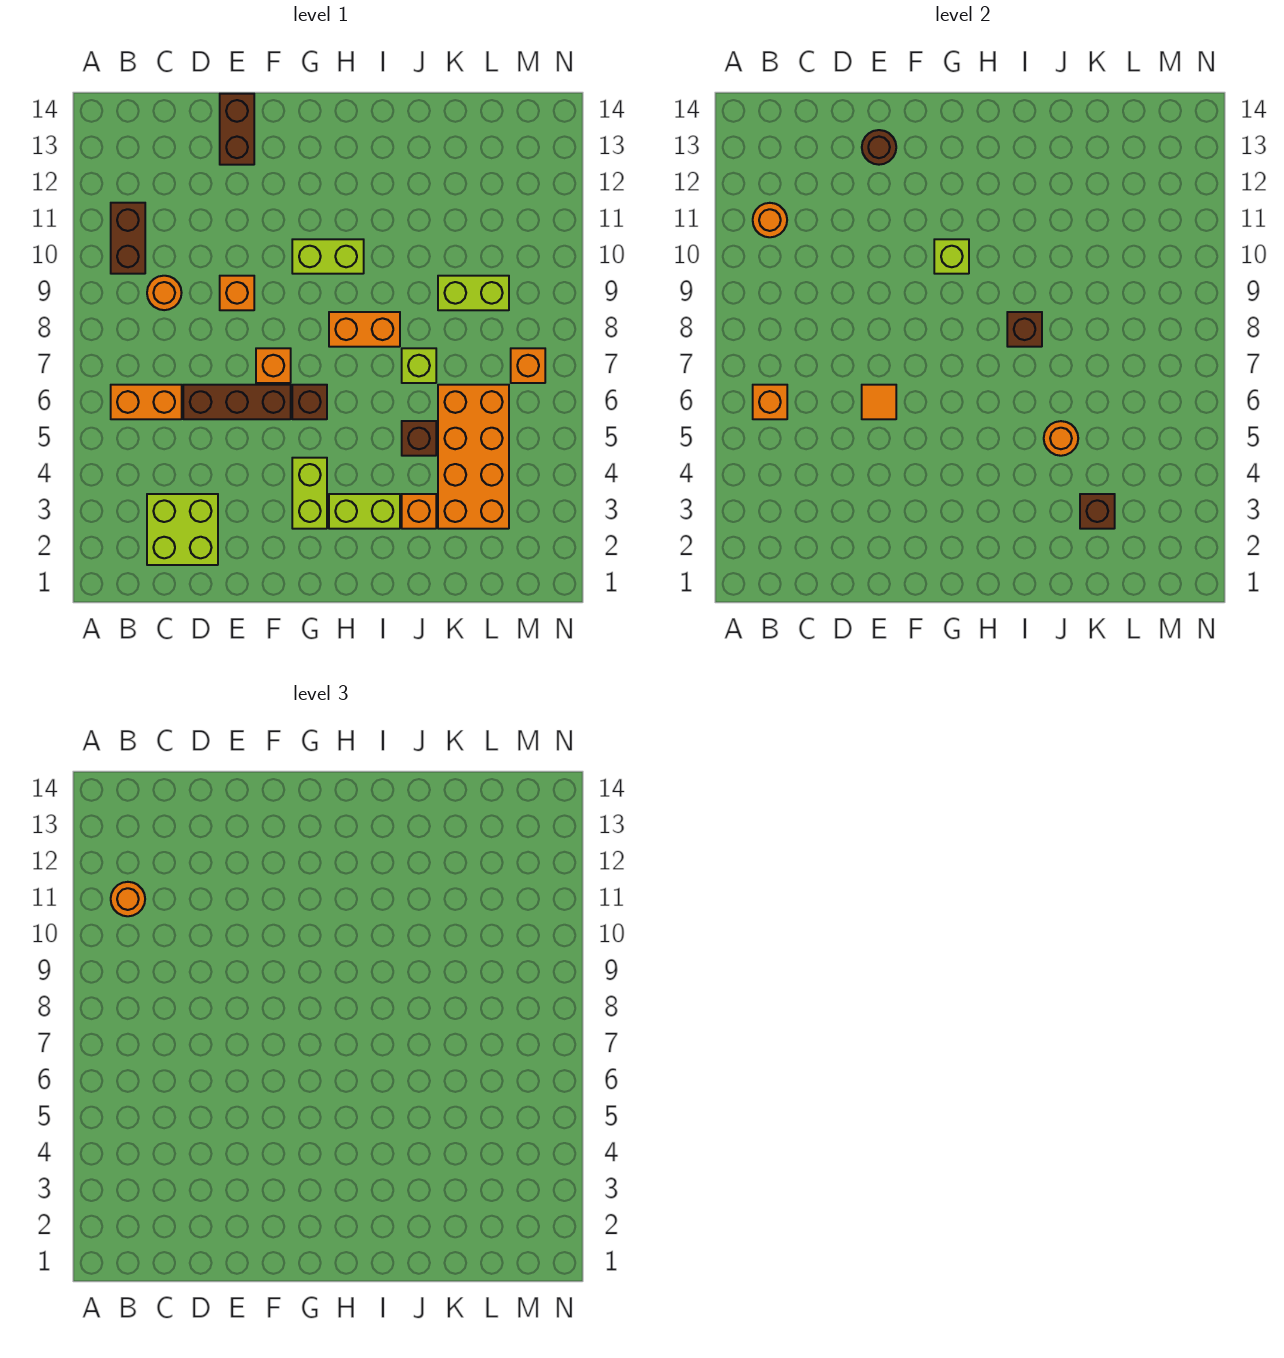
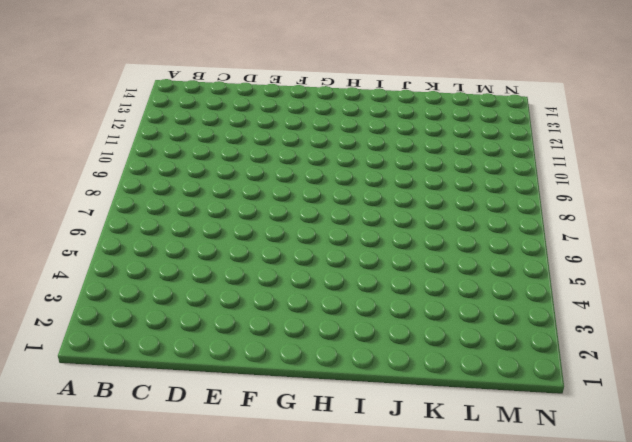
none -> orange 1x2 brick [111,385,182,419]
none -> brown 1x2 brick [111,203,145,274]
none -> lime 2x2 brick [147,494,218,565]

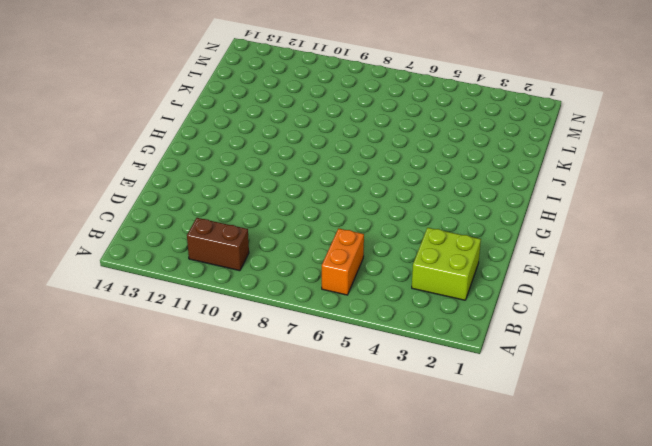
none -> orange 1x1 round brick [147,276,182,310]
none -> brown 1x3 brick [183,385,291,419]
none -> orange 1x1 brick [220,276,254,310]

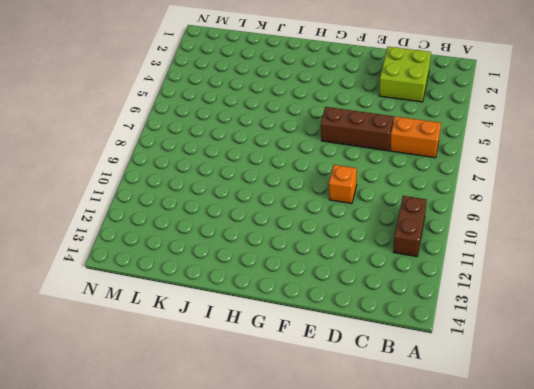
none -> orange 1x1 round brick [147,276,182,310]
none -> brown 1x2 brick [220,94,254,165]
none -> orange 1x1 brick [256,348,291,383]

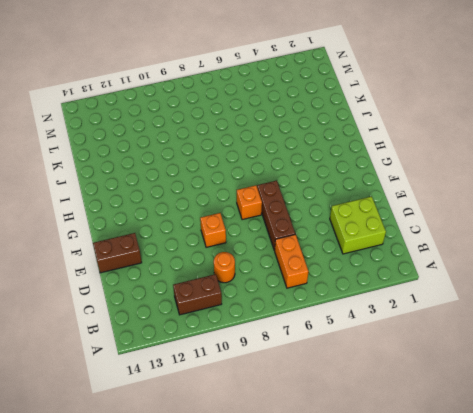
none -> lime 1x2 brick [292,458,327,529]
none -> brown 1x1 brick [292,385,327,419]
none -> lime 1x2 brick [292,239,364,274]

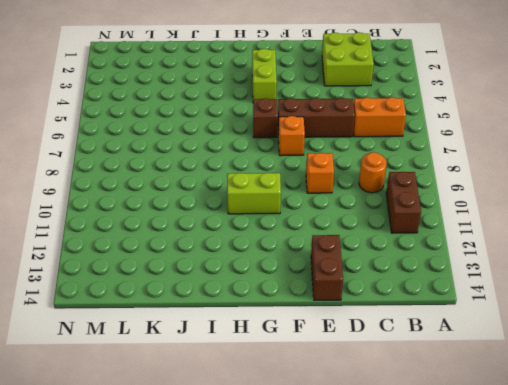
none -> lime 1x2 brick [329,494,400,529]
none -> orange 1x2 brick [329,312,400,347]
none -> orange 1x1 brick [402,494,436,529]

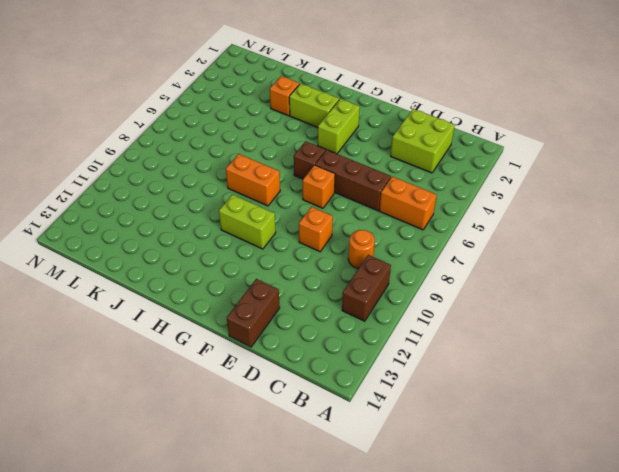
none -> brown 1x1 brick [402,421,436,456]
none -> lime 1x1 brick [402,348,436,383]
none -> orange 2x4 brick [438,385,509,529]

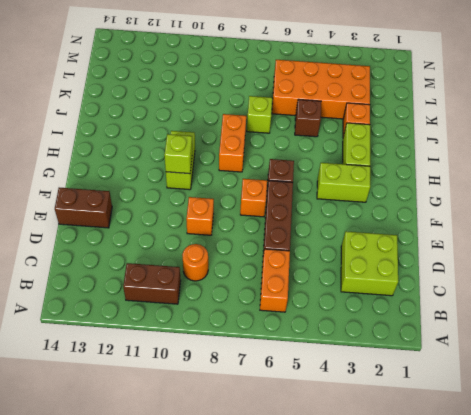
none -> lime 1x2 brick [438,276,509,310]
none -> orange 1x1 brick [511,348,545,383]
none -> orange 1x1 brick [753,385,787,419]

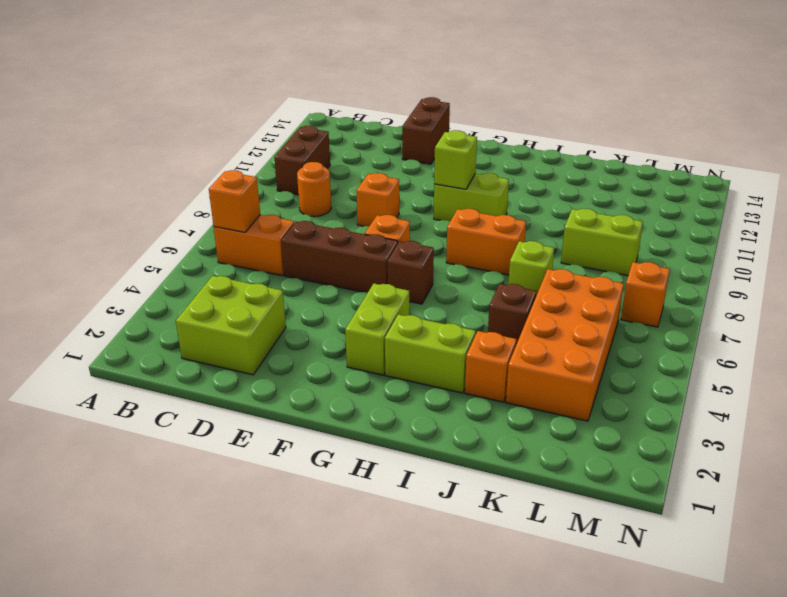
none -> orange 1x1 round brick [753,203,787,237]
none -> orange 1x1 tile [862,385,896,419]
none -> brown 1x1 round brick [862,130,896,165]

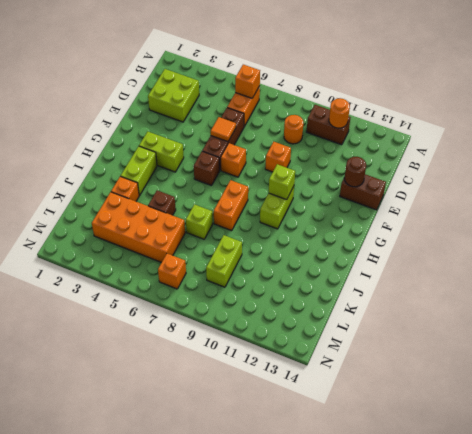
none -> brown 1x1 brick [1007,312,1042,347]
none -> orange 1x1 round brick [1044,421,1078,456]
none -> brown 1x1 brick [1080,494,1115,529]

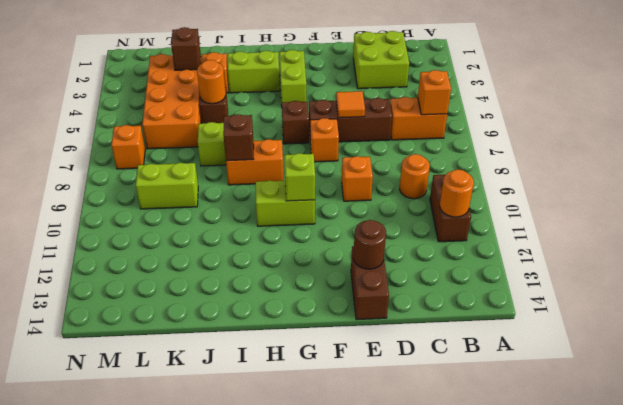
none -> orange 1x1 round brick [111,882,145,916]

